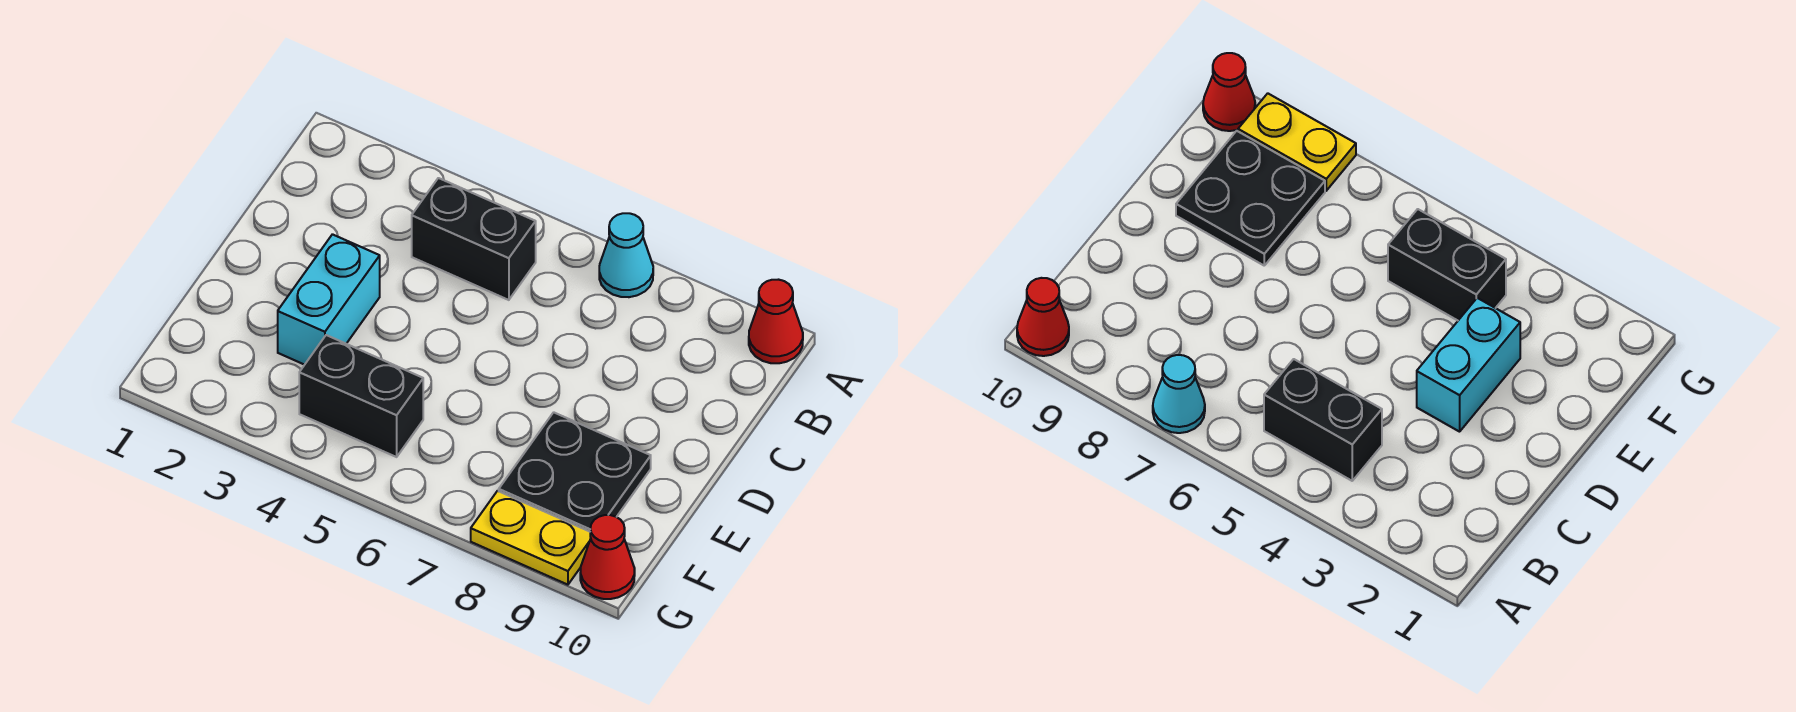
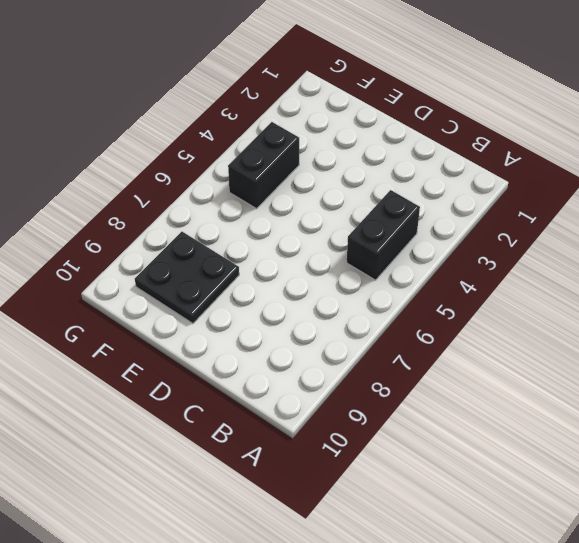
none -> cyan 1x1 cone [599,213,653,297]
none -> red 1x1 cone [749,280,803,363]

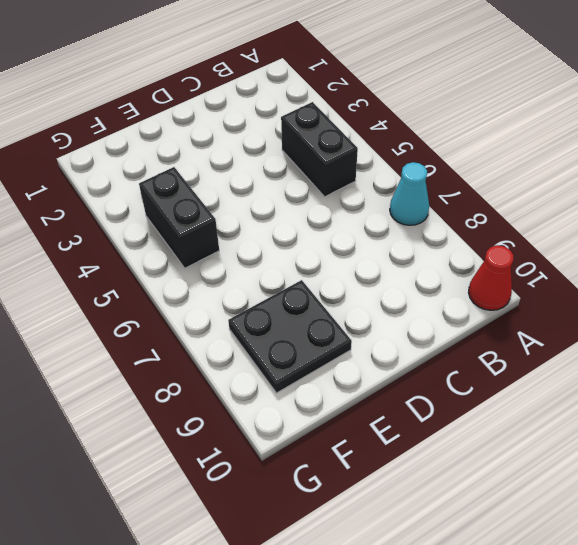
none -> cyan 1x2 brick [278,234,380,365]
none -> yellow 1x2 plate [471,491,591,585]

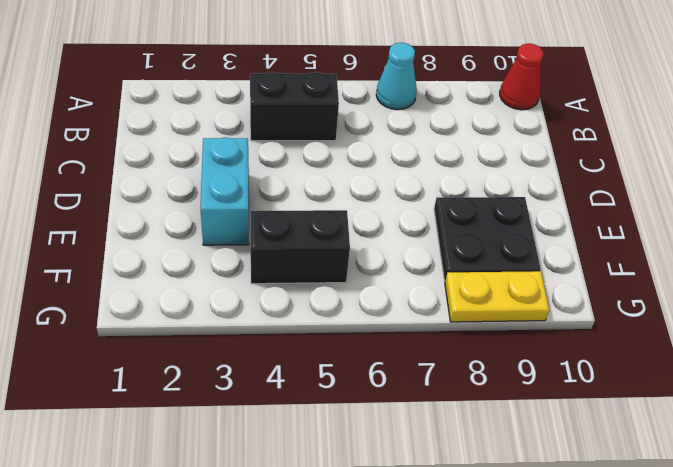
none -> red 1x1 cone [580,515,635,599]

